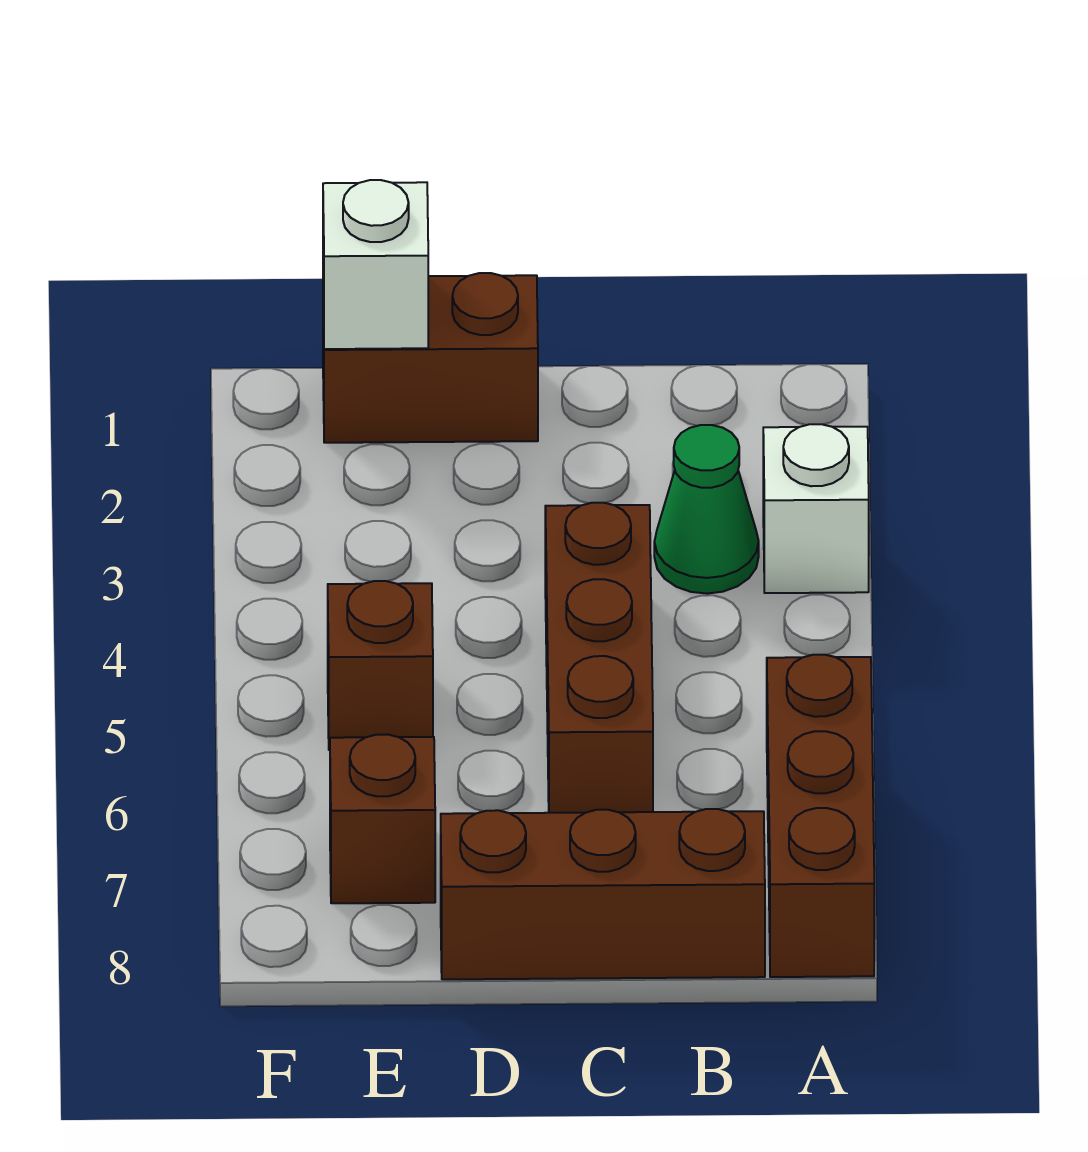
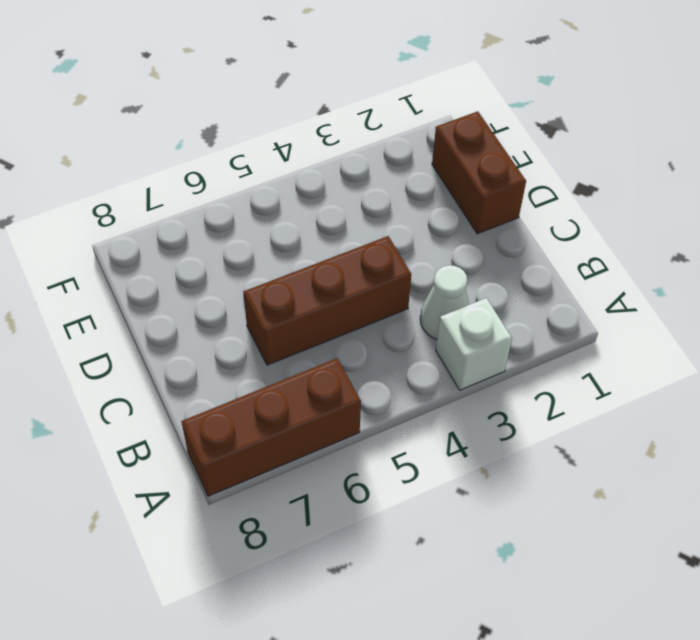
white 1x1 cone [420,265,469,339] -> green 1x1 cone [654,425,759,594]
none -> brown 1x3 brick [441,809,765,979]
none -> brown 1x1 brick [328,581,433,750]

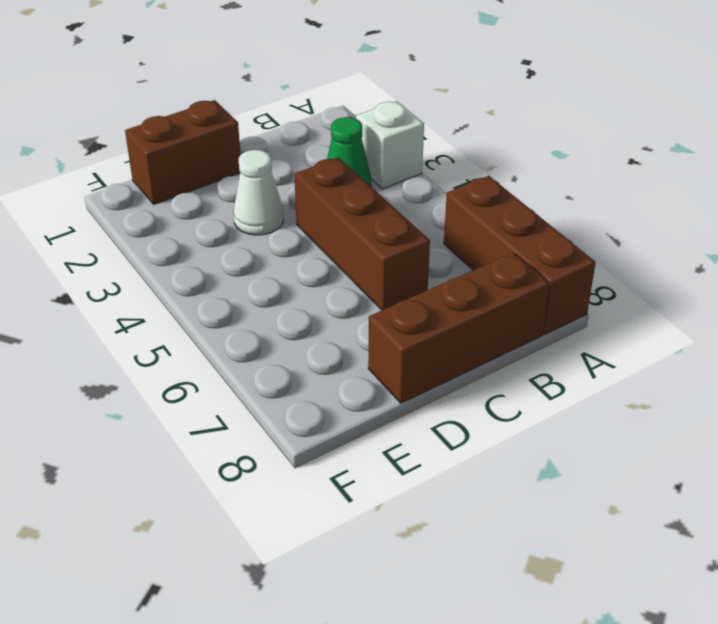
white 1x1 cone [233,150,284,235] -> none
none -> brown 1x1 brick [328,581,433,750]
none -> brown 1x1 brick [330,734,435,903]

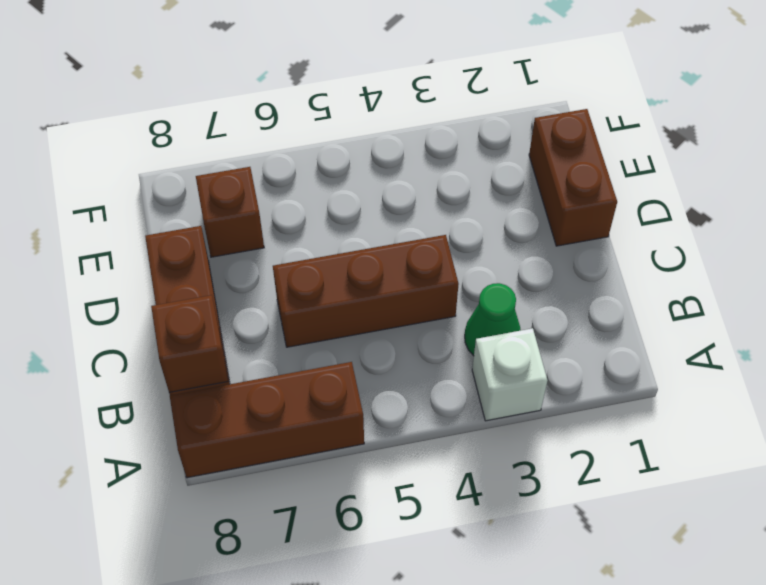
brown 1x1 brick [151,295,228,392] -> brown 1x1 brick moved to [328,581,433,750]
none -> white 1x1 brick [323,180,428,349]

